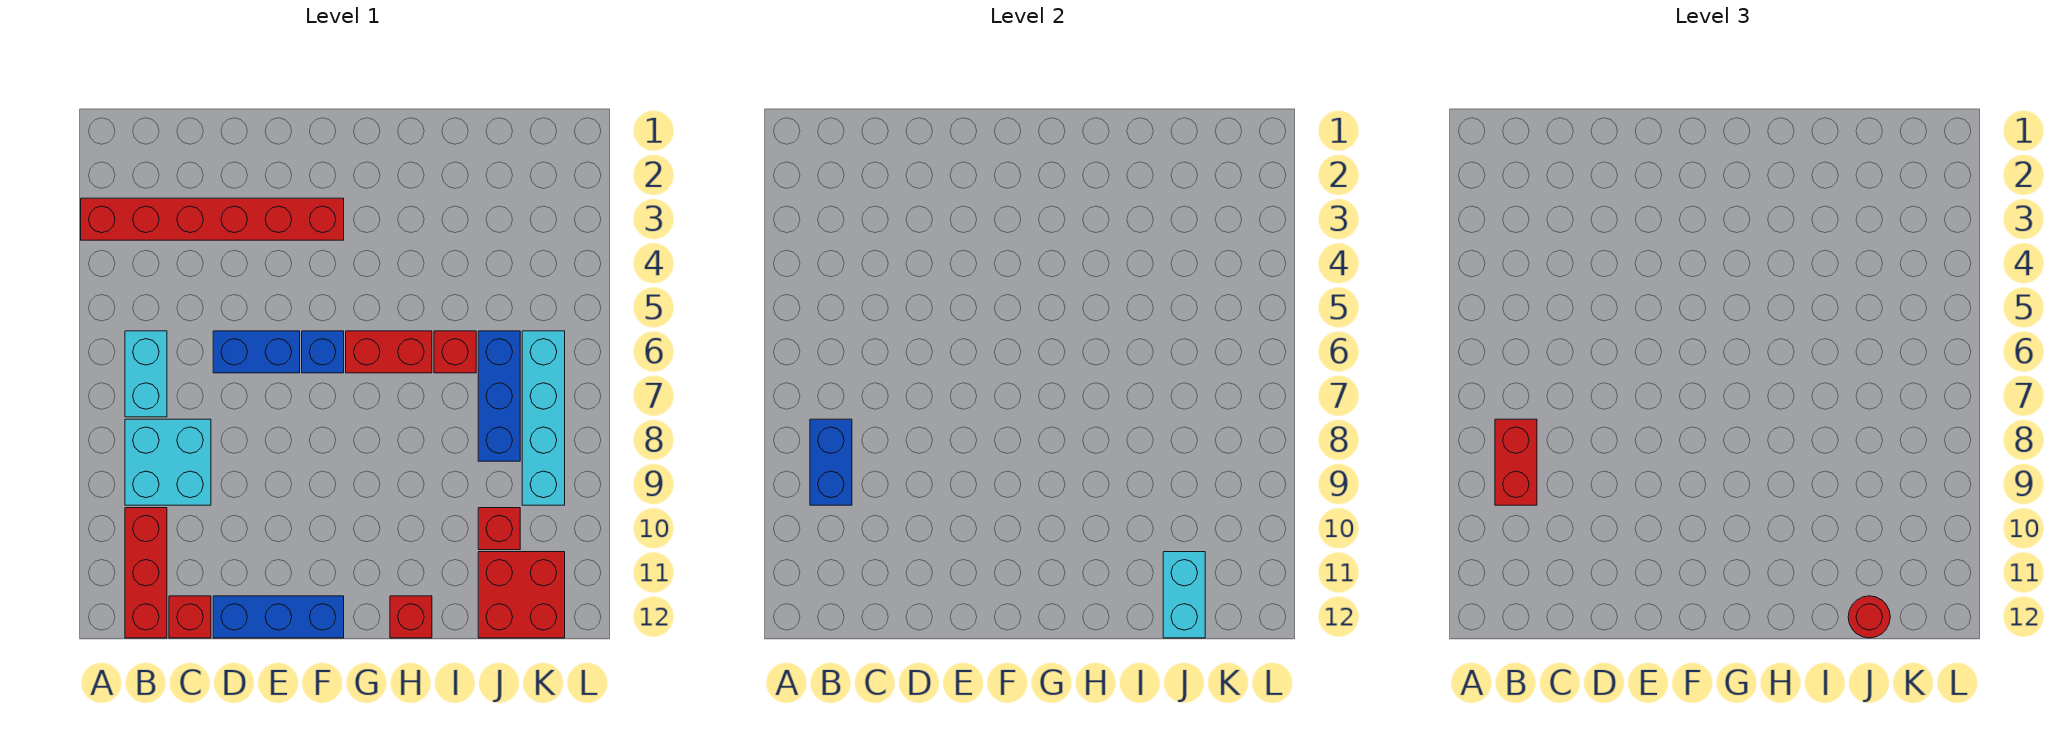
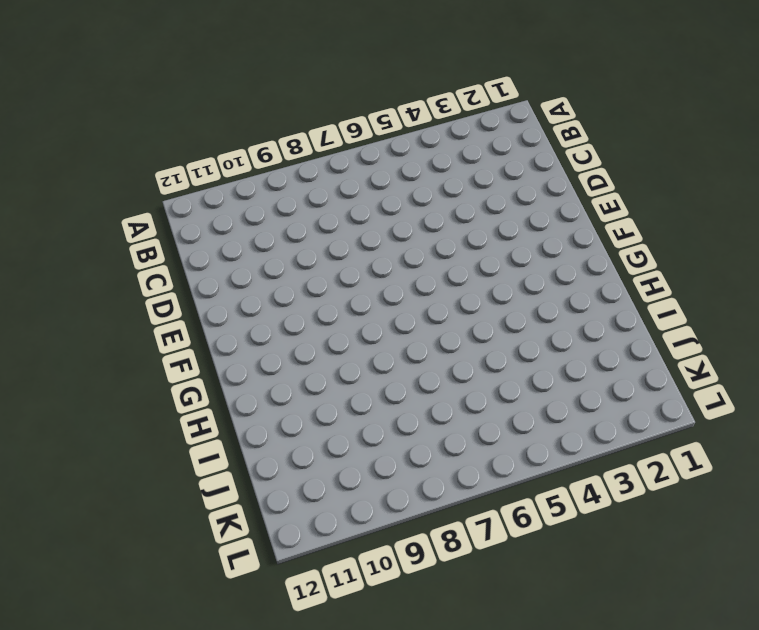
none -> red 1x6 brick [81,198,344,240]
none -> cyan 1x2 brick [125,331,167,417]
none -> cyan 2x2 brick [125,419,211,505]

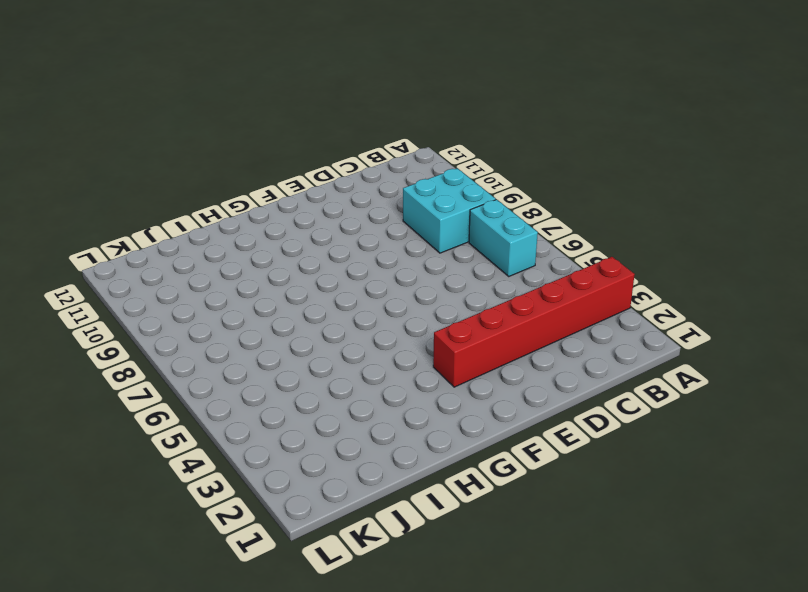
none -> red 1x3 brick [125,508,167,638]
none -> red 1x1 brick [169,596,211,638]
none -> blue 1x2 brick [213,331,300,373]

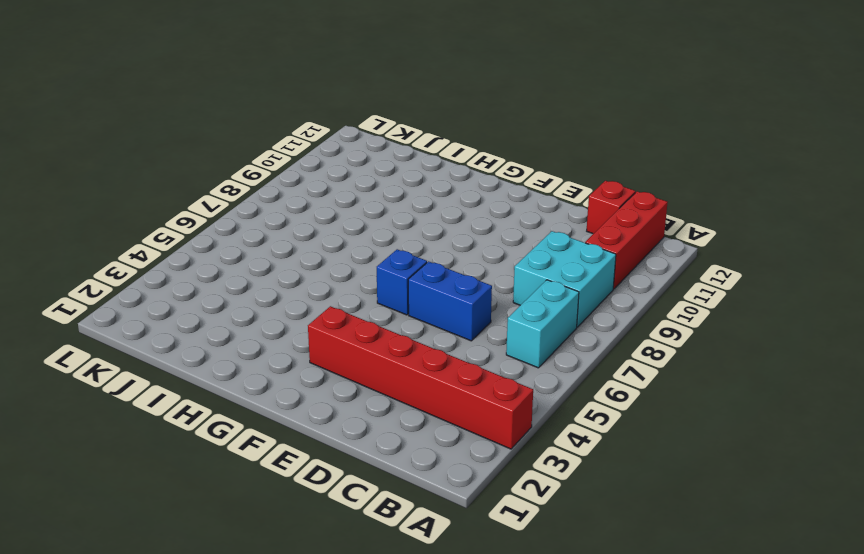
none -> blue 1x3 brick [213,596,344,638]
none -> red 1x2 brick [346,331,432,373]
none -> red 1x1 brick [390,596,432,638]

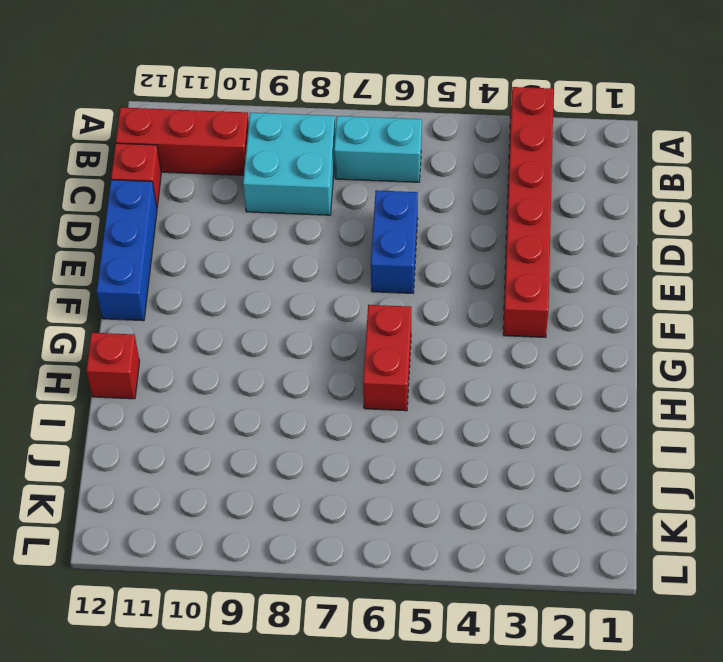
none -> blue 1x1 brick [302,331,344,373]
none -> red 1x1 brick [434,331,476,373]
none -> blue 1x3 brick [478,331,520,461]

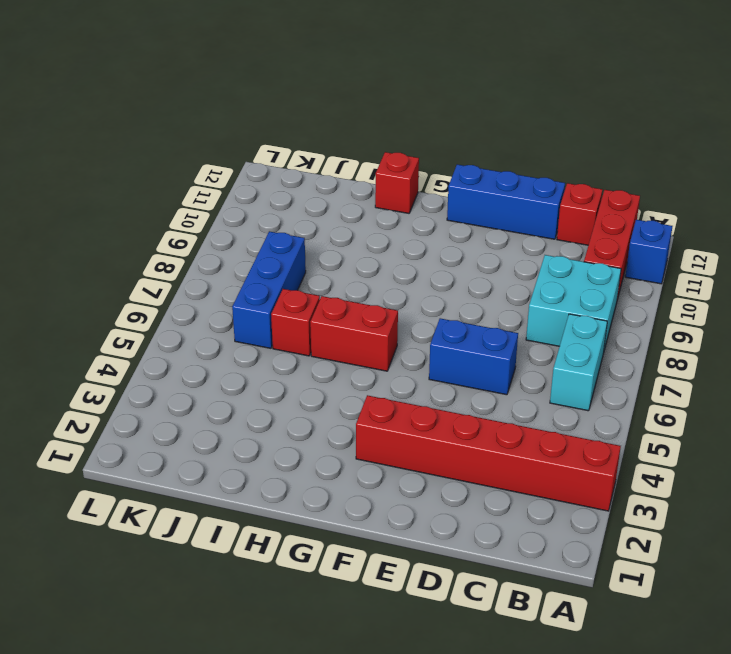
blue 1x1 brick [625,220,672,284] -> blue 1x1 brick moved to [302,331,344,373]
none -> red 1x1 brick [478,508,520,550]
none -> red 2x2 brick [478,552,565,638]
none -> cyan 1x4 brick [522,331,565,505]

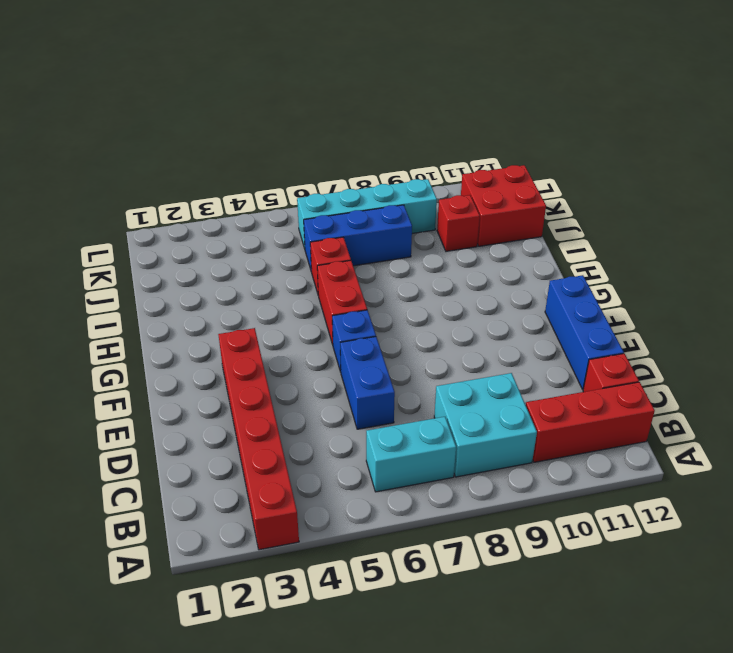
none -> red 1x1 brick [390,596,432,638]
none -> blue 1x2 brick [810,419,852,505]
none -> cyan 1x2 brick [1163,552,1205,638]

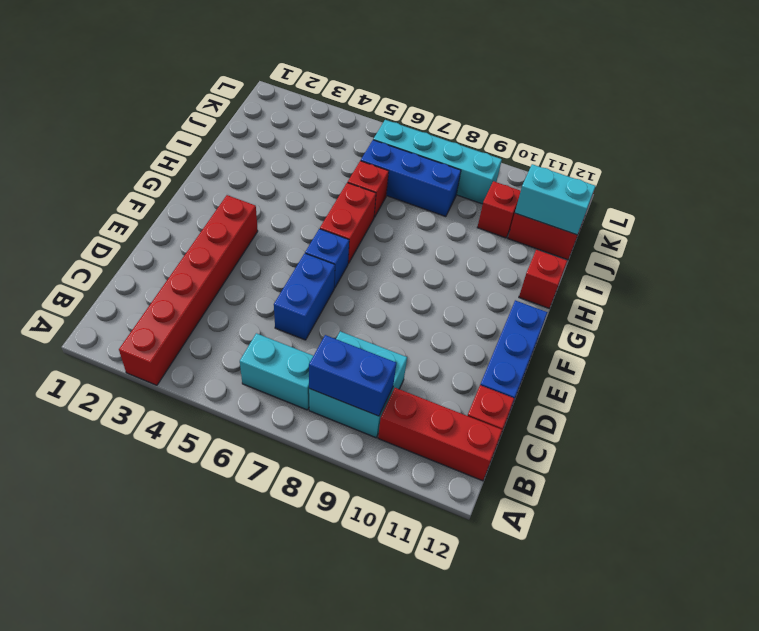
none -> red 1x2 brick [1495,419,1537,505]
none -> red 1x1 round brick [1848,596,1890,638]

